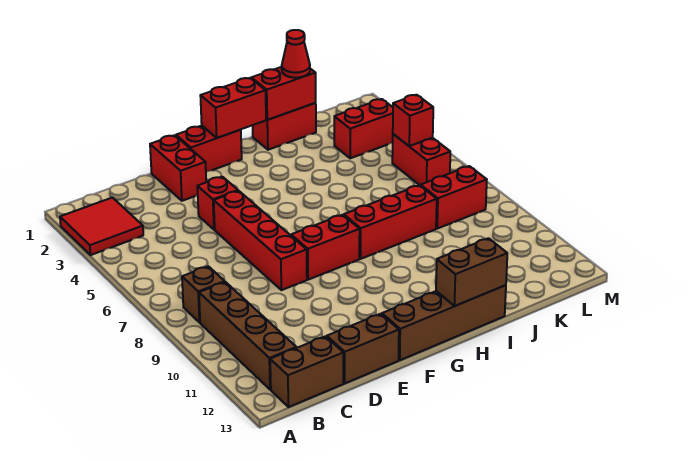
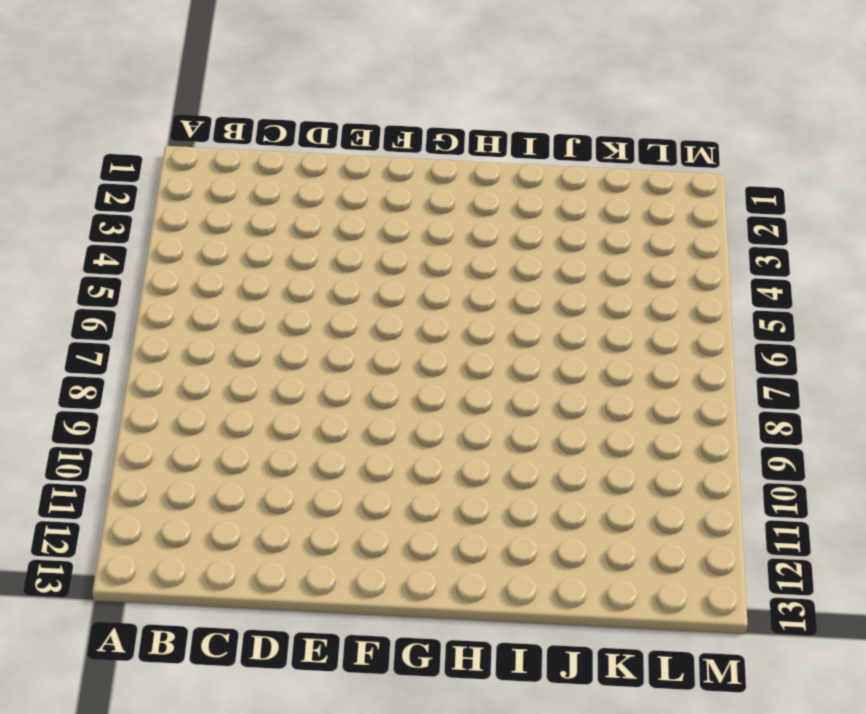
none -> red 2x2 tile [60,198,143,255]
none -> brown 1x1 brick [182,266,225,323]
none -> brown 1x4 brick [199,282,296,390]

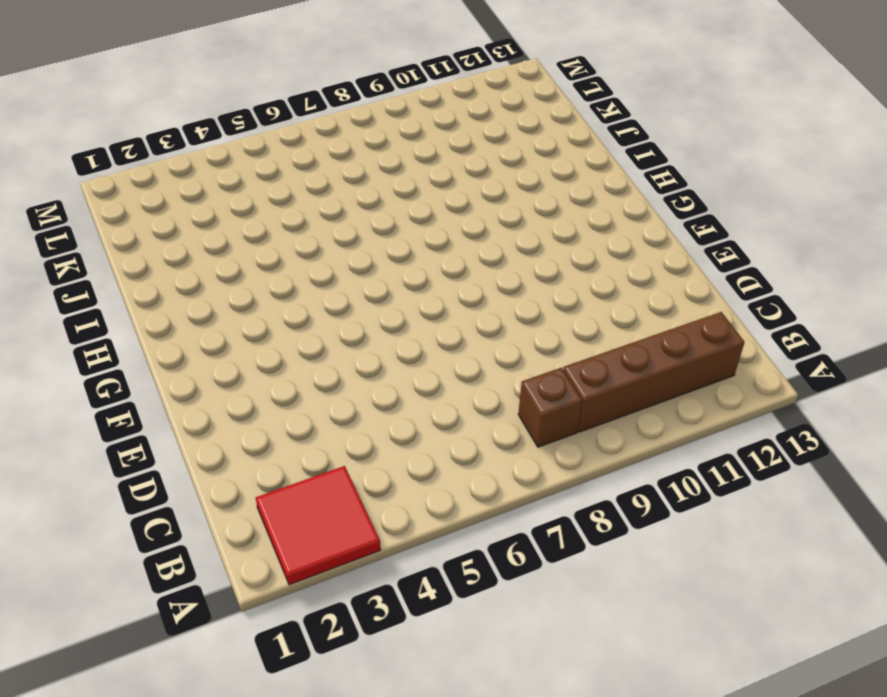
none -> brown 1x2 brick [270,336,343,407]
none -> brown 1x2 brick [327,314,399,383]
none -> red 1x2 brick [150,135,206,201]

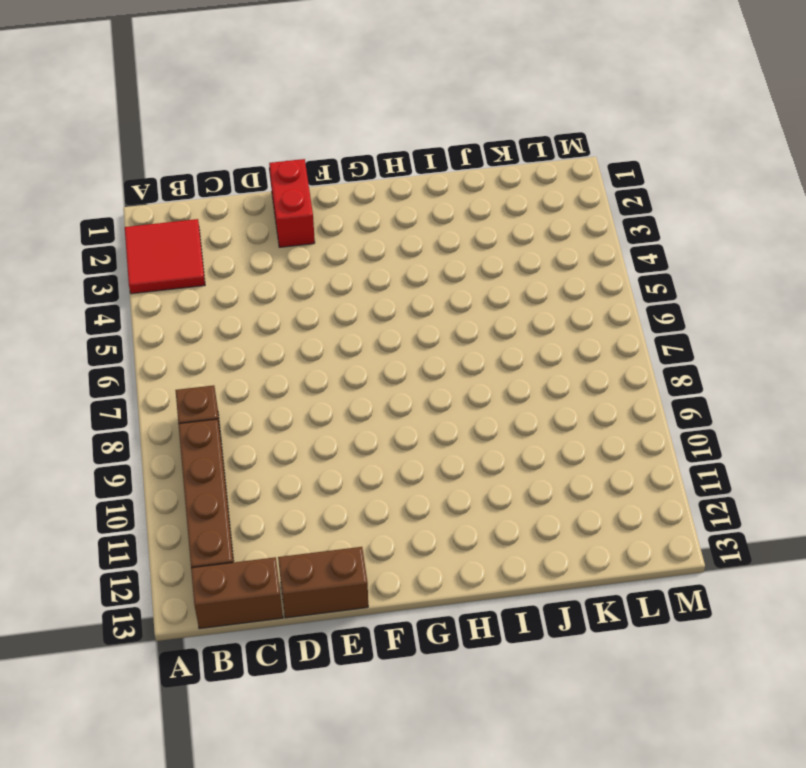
none -> red 1x1 brick [197,177,238,230]
none -> red 1x4 brick [214,191,307,290]
none -> red 1x2 brick [176,126,242,172]

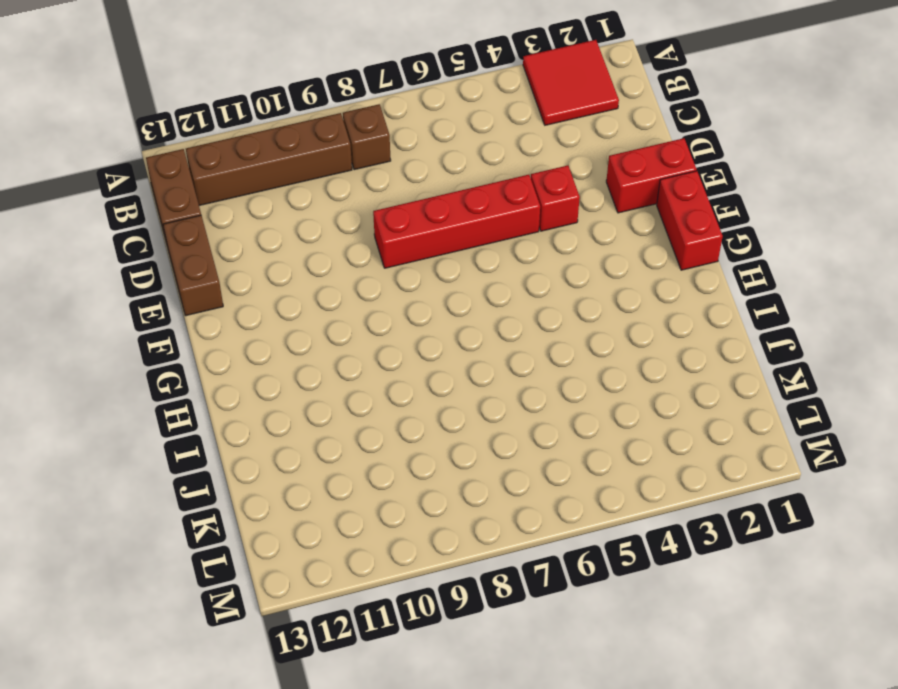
none -> red 1x2 brick [291,215,360,280]
none -> brown 1x4 brick [382,285,506,360]
none -> red 1x3 brick [344,185,437,259]

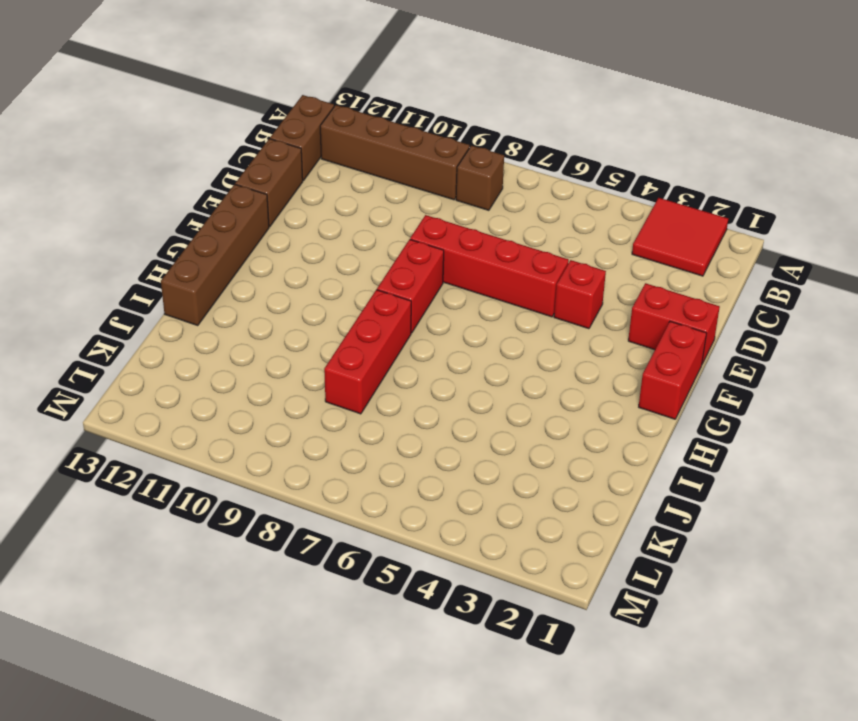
none -> red 1x2 brick [253,103,316,150]
none -> red 1x2 brick [334,99,393,158]
none -> red 1x2 brick [421,166,487,229]

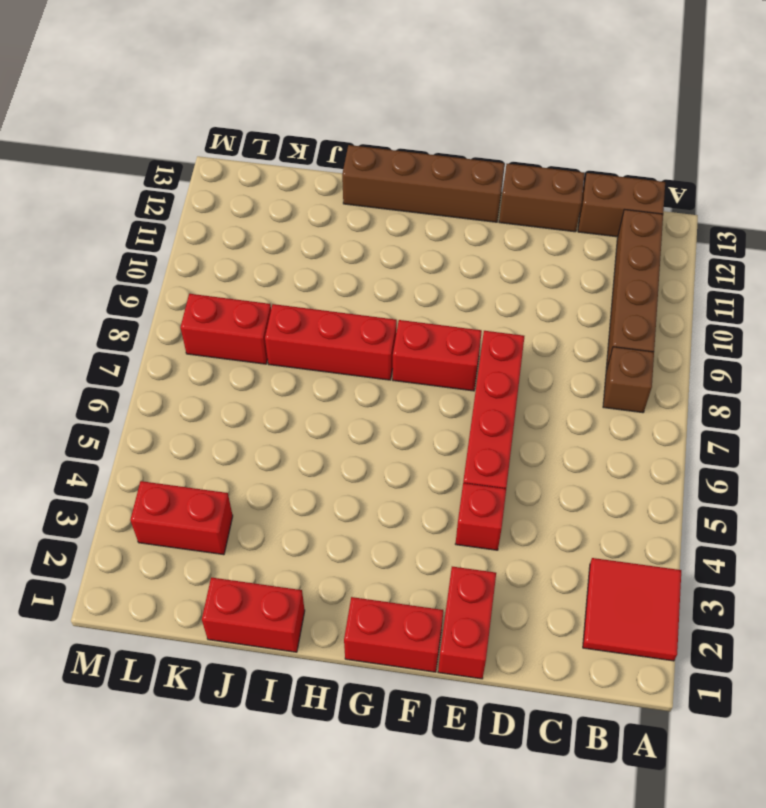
none -> red 1x2 brick [392,134,450,186]
none -> red 1x2 brick [200,78,266,138]
none -> brown 1x2 brick [436,238,507,306]

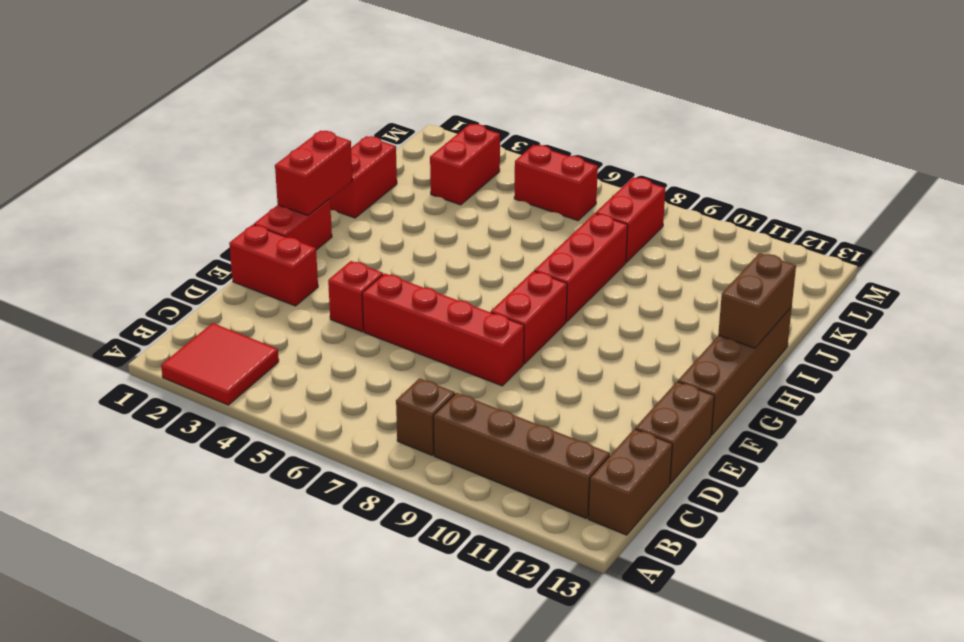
none -> red 1x2 brick [251,67,316,120]
none -> red 1x1 brick [393,95,433,146]
none -> red 1x1 cone [282,30,310,78]

